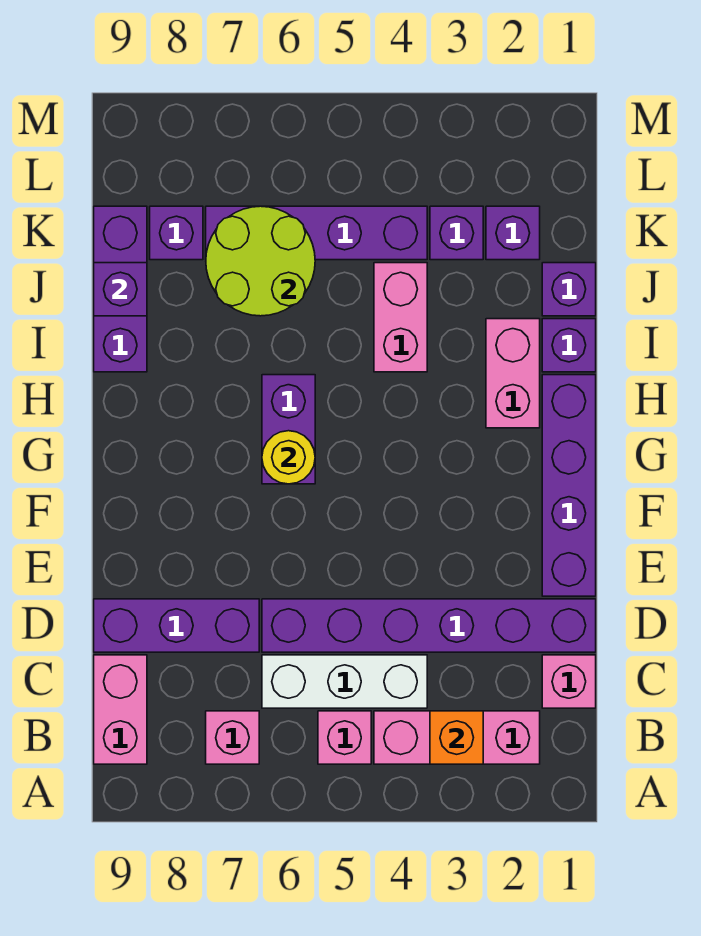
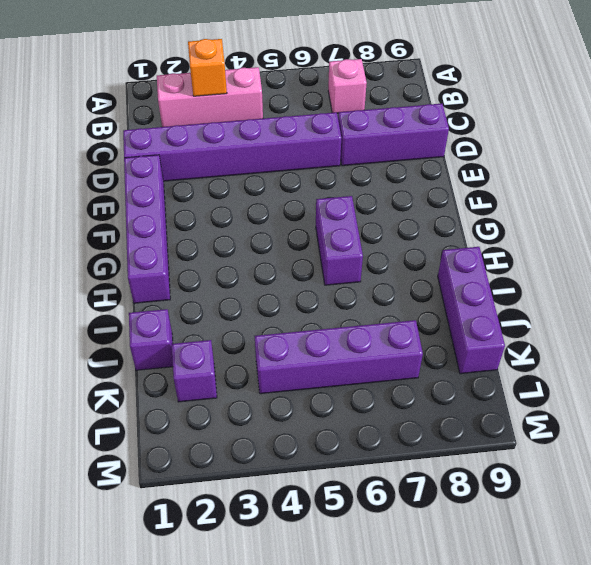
none -> pink 1x1 brick [318,711,371,764]
none -> pink 1x2 brick [94,655,147,764]
none -> pink 1x1 brick [542,655,596,708]

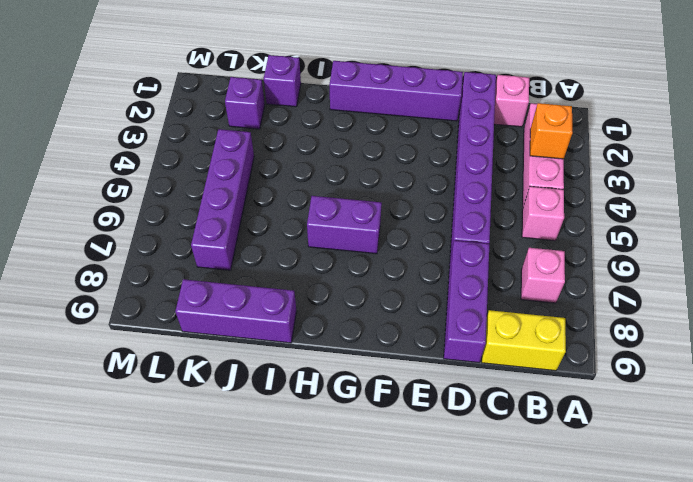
yellow 1x2 brick [482,310,566,371] -> pink 1x2 brick [94,655,147,764]
none -> white 1x3 brick [262,655,427,708]
none -> pink 1x2 brick [486,319,540,428]
none -> purple 1x1 brick [542,319,596,372]

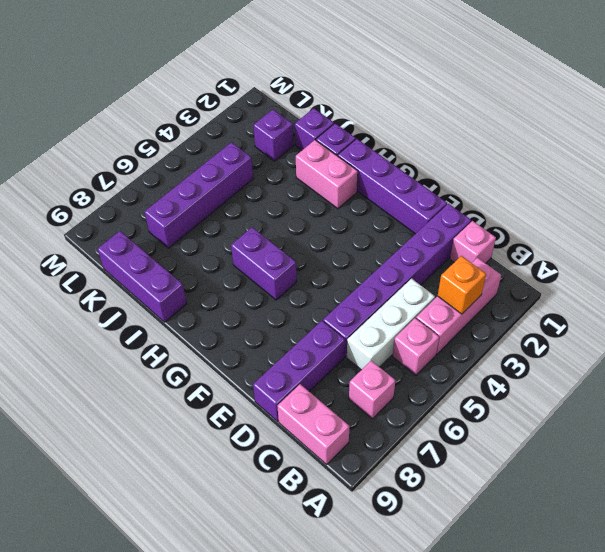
none -> pink 1x2 brick [374,263,427,372]
none -> purple 1x1 brick [430,206,483,260]
none -> purple 1x1 brick [150,206,203,260]

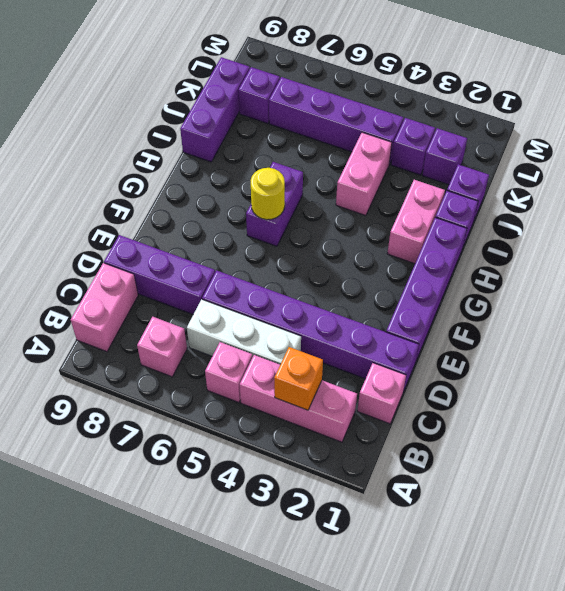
none -> lime 2x2 round brick [206,206,315,316]
none -> purple 1x1 brick [94,263,147,316]

